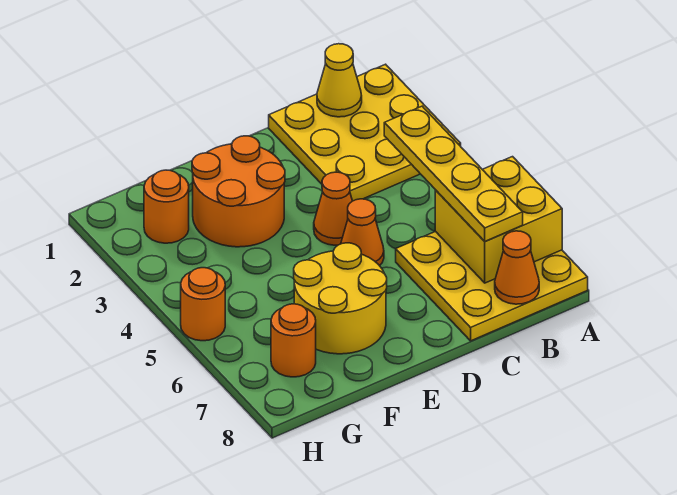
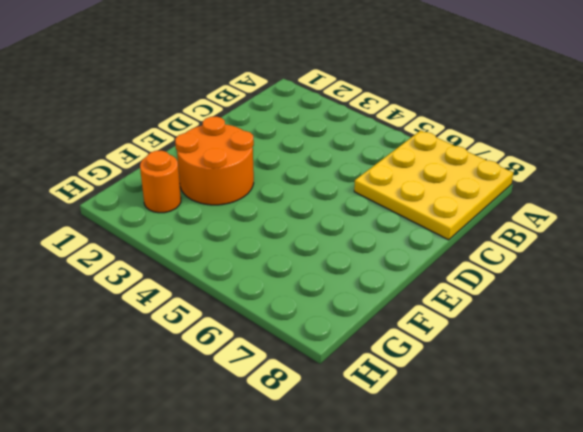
none -> yellow 3x3 plate [269,64,461,201]
none -> orange 1x1 cone [314,172,352,245]
none -> orange 1x1 cone [341,199,384,266]

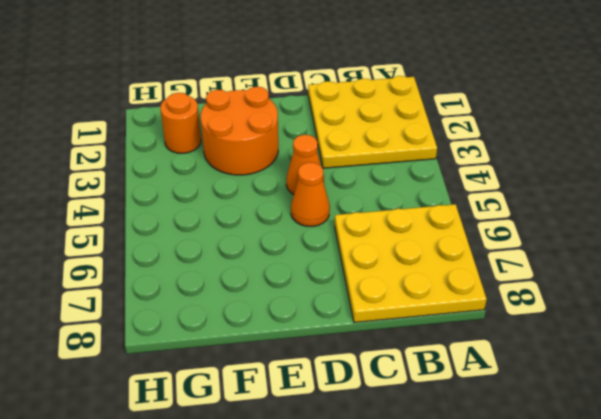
none -> yellow 2x2 round brick [294,243,387,354]
none -> orange 1x1 round brick [271,304,316,377]
none -> orange 1x1 round brick [181,268,225,341]

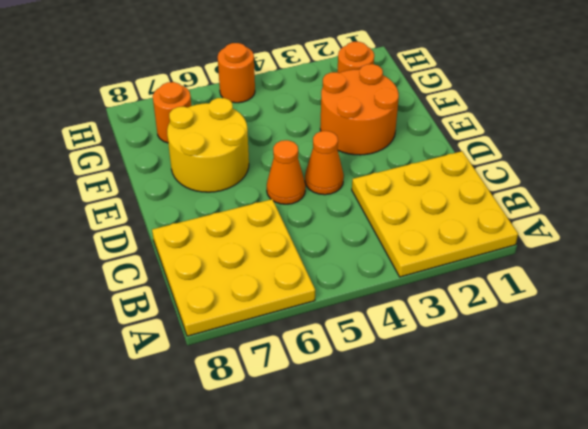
none -> yellow 2x2 brick [435,157,562,283]
none -> yellow 1x1 cone [317,44,362,117]
none -> orange 1x1 cone [495,231,539,304]

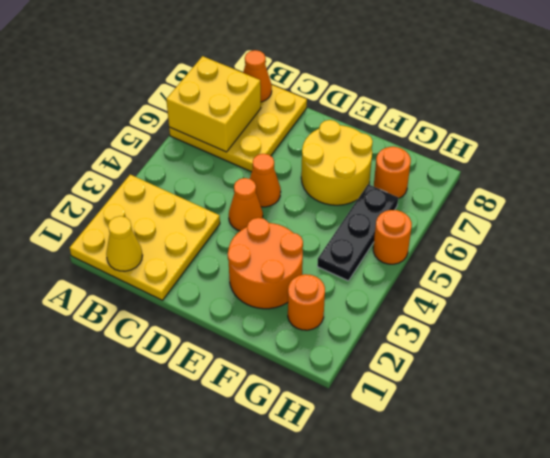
black 1x3 plate [317,184,398,281] -> none
none -> yellow 1x4 plate [384,106,523,241]

